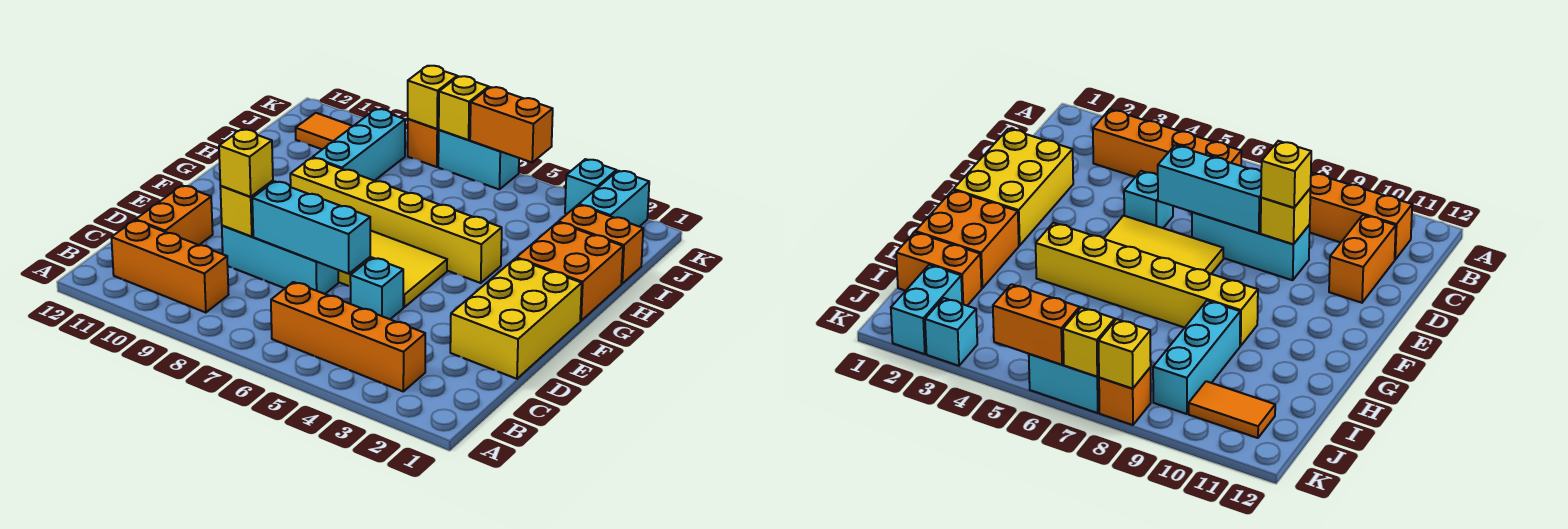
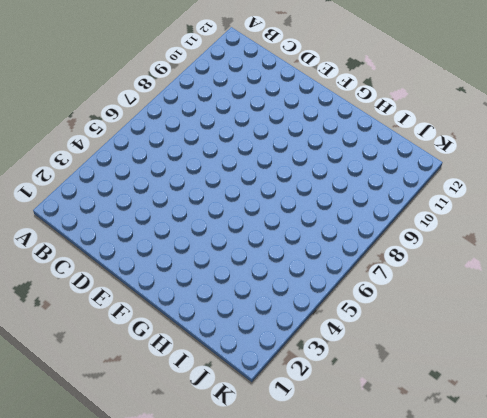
none -> orange 1x4 brick [271,282,425,391]
none -> orange 1x3 brick [111,220,229,313]
none -> orange 1x2 brick [136,186,213,245]

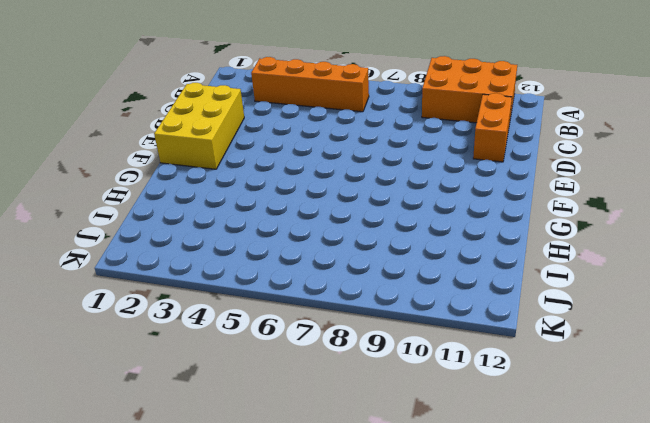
orange 2x3 brick [422,56,517,123] -> orange 1x3 brick [111,220,229,313]
none -> cyan 1x1 brick [350,258,403,319]
none -> cyan 1x3 brick [222,225,338,294]
none -> yellow 2x3 tile [338,230,447,307]

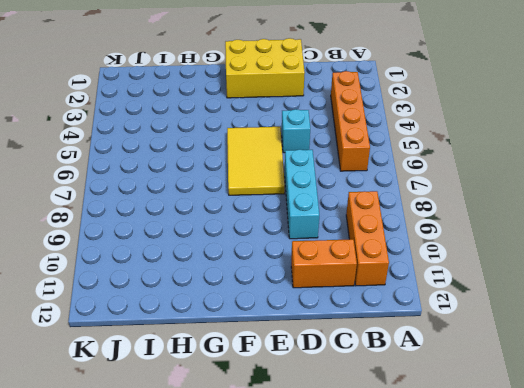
none -> orange 2x2 brick [516,222,623,321]
none -> yellow 1x6 brick [290,158,502,283]
none -> cyan 1x3 brick [313,109,405,181]

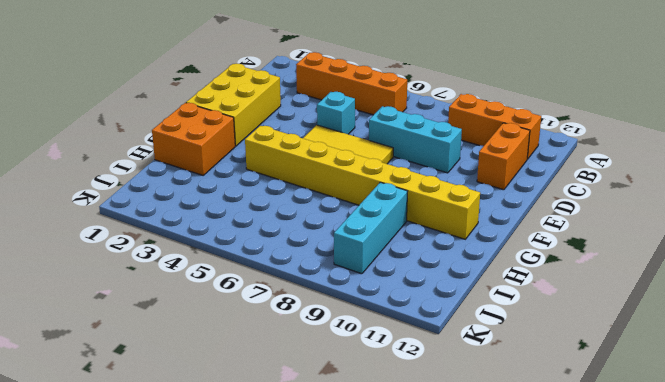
yellow 1x8 brick [245,126,480,239] -> yellow 1x6 brick [290,158,502,283]
none -> orange 1x2 brick [558,205,643,284]
none -> cyan 1x2 brick [579,171,649,227]
none -> orange 1x2 tile [296,113,353,149]

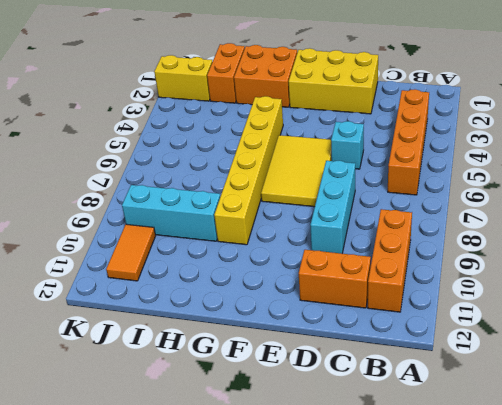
yellow 1x2 brick [154,55,212,101] -> cyan 1x2 brick [579,171,649,227]
none -> cyan 1x1 brick [565,159,616,214]
none -> cyan 1x2 brick [438,130,519,189]
none -> orange 1x1 brick [408,119,439,167]

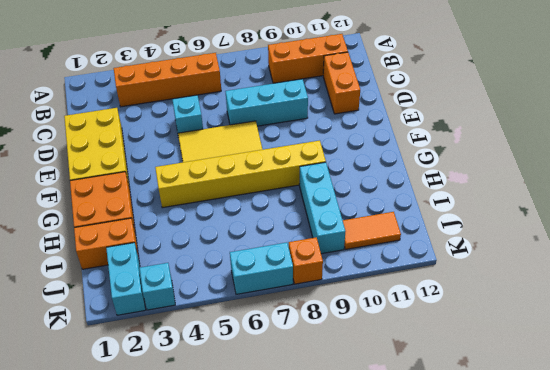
none -> cyan 1x3 brick [252,181,370,274]
none -> yellow 1x1 brick [220,181,273,237]
none -> orange 1x2 brick [470,87,553,162]

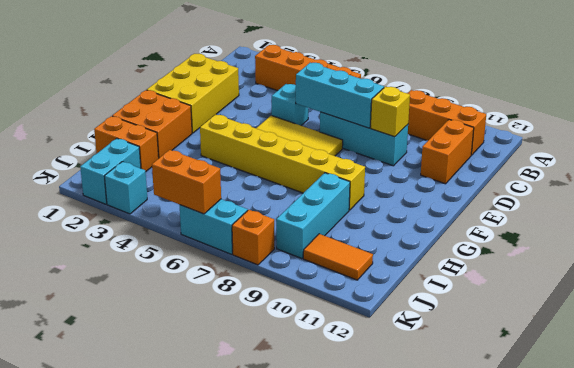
none -> yellow 1x1 brick [439,76,489,140]
none -> yellow 1x1 brick [408,66,457,129]
none -> yellow 1x1 brick [219,129,273,197]

